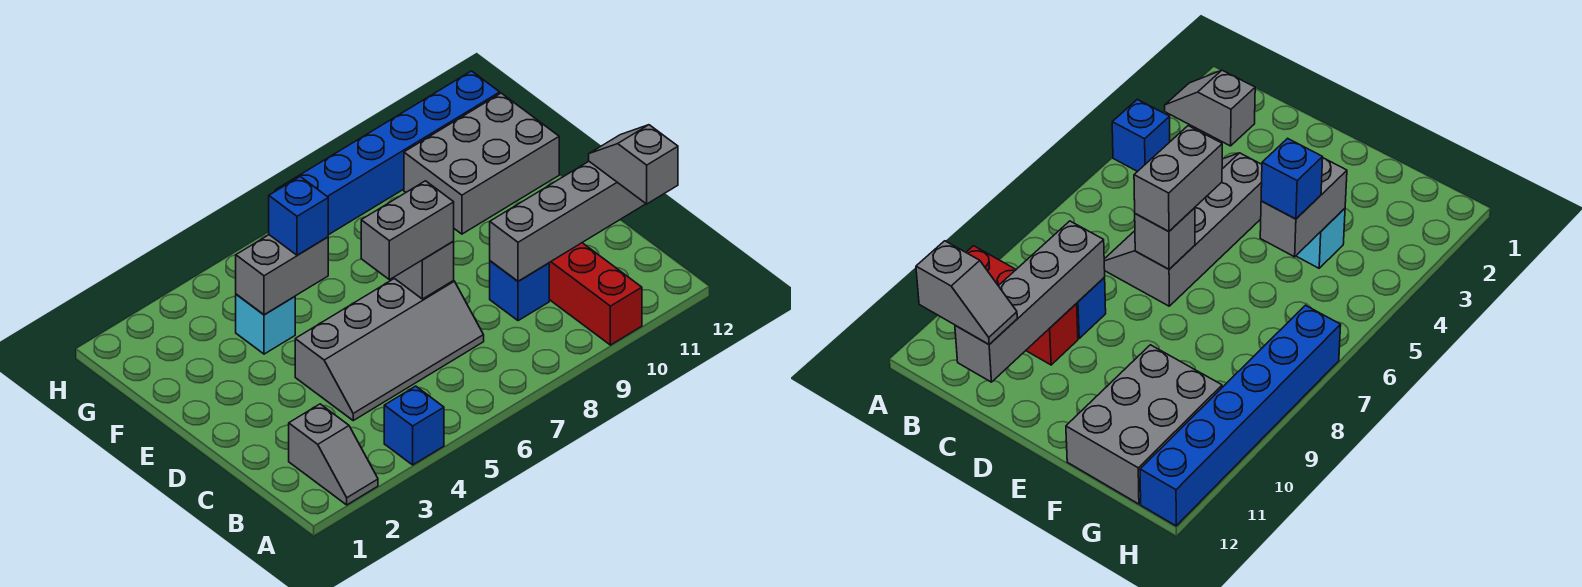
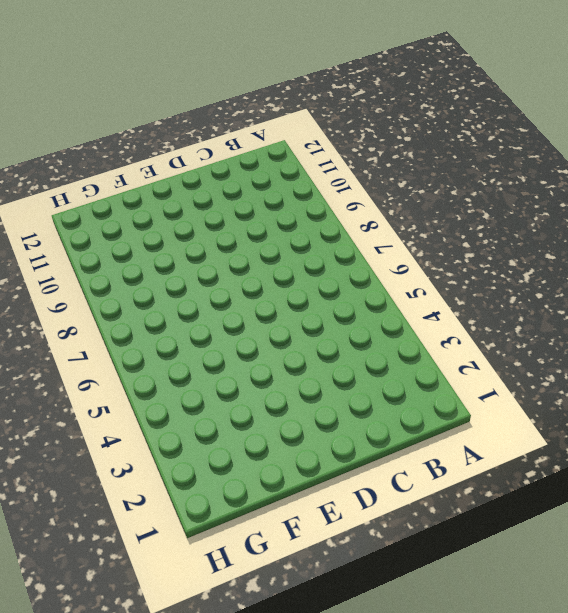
none -> grey 1x2 slope [289,404,378,505]
none -> blue 1x1 brick [384,386,444,465]
none -> red 1x3 brick [549,243,642,345]

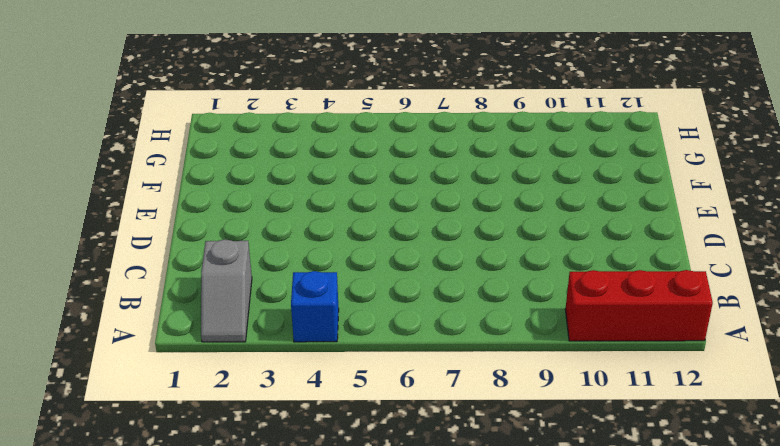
red 1x3 brick [565,270,713,341] -> red 1x3 brick turned to [549,243,642,345]
none -> grey 2x4 slope [295,278,484,420]
none -> blue 1x1 brick [490,261,549,321]
none -> cyan 1x1 brick [236,294,295,354]

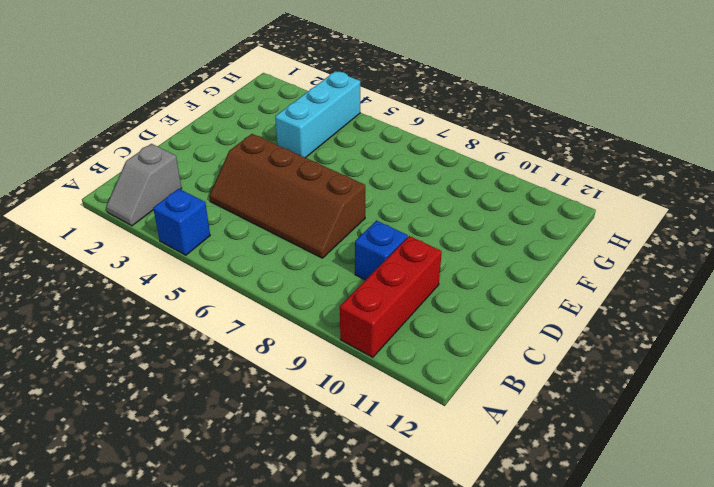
brown 2x4 slope [209,134,365,258] -> grey 2x4 slope [295,278,484,420]
cyan 1x3 brick [275,71,360,158] -> cyan 1x1 brick [236,294,295,354]
none -> grey 2x3 brick [404,93,559,234]
none -> blue 1x6 brick [275,71,500,235]
none -> grey 1x4 brick [490,161,646,281]

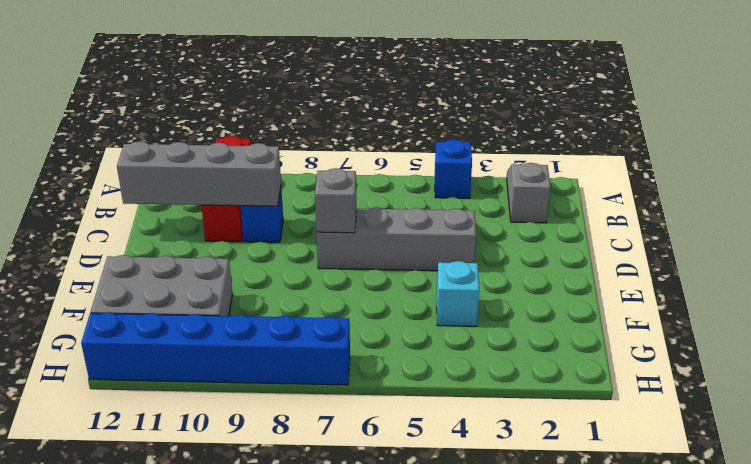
none -> grey 1x2 brick [236,235,328,315]
none -> grey 1x2 slope [589,125,678,204]
none -> grey 1x2 brick [361,181,454,280]

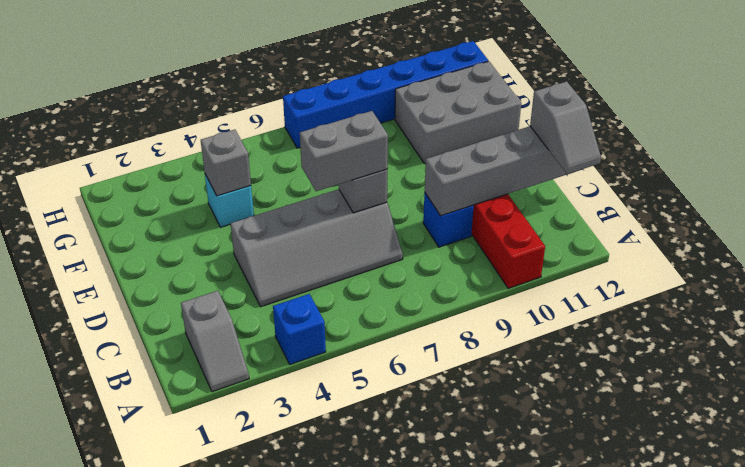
grey 1x2 slope [530,81,601,174] -> grey 1x2 slope turned to [589,125,678,204]
grey 1x1 brick [201,130,251,196] -> grey 1x2 brick [236,235,328,315]
none -> blue 1x1 brick [269,177,328,255]

